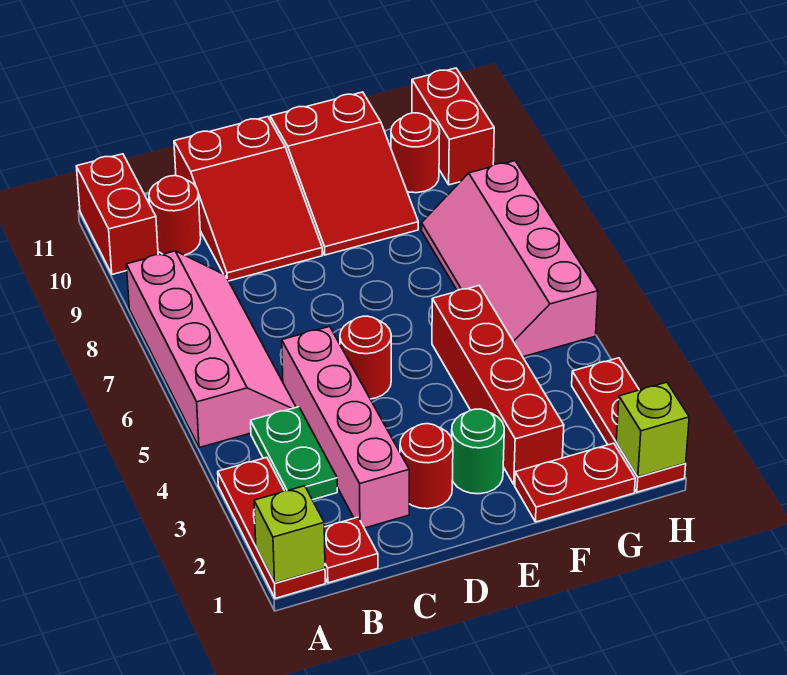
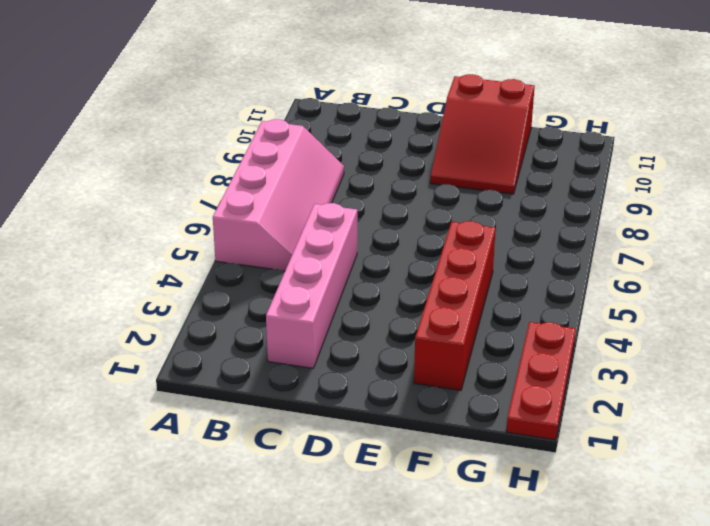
none -> red 1x3 plate [218,457,325,598]
none -> red 1x2 brick [76,154,158,274]
none -> red 1x1 plate [324,517,378,583]

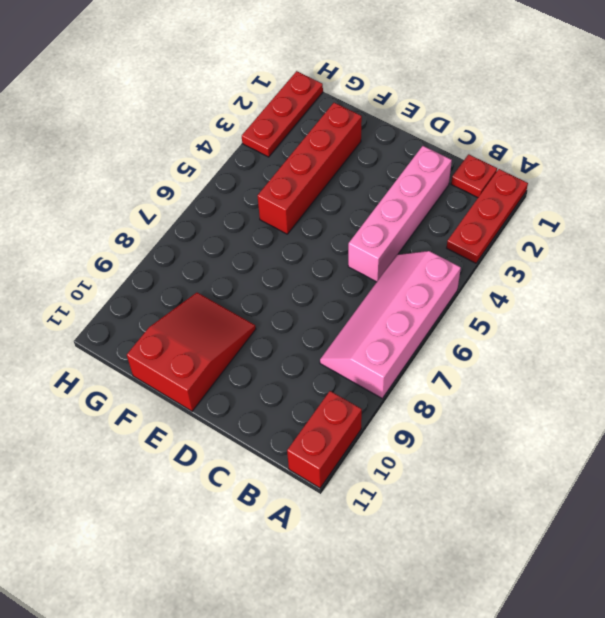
none -> green 1x2 plate [251,407,337,500]
none -> red 1x1 round brick [149,176,201,255]
none -> red 2x3 slope [174,117,322,281]

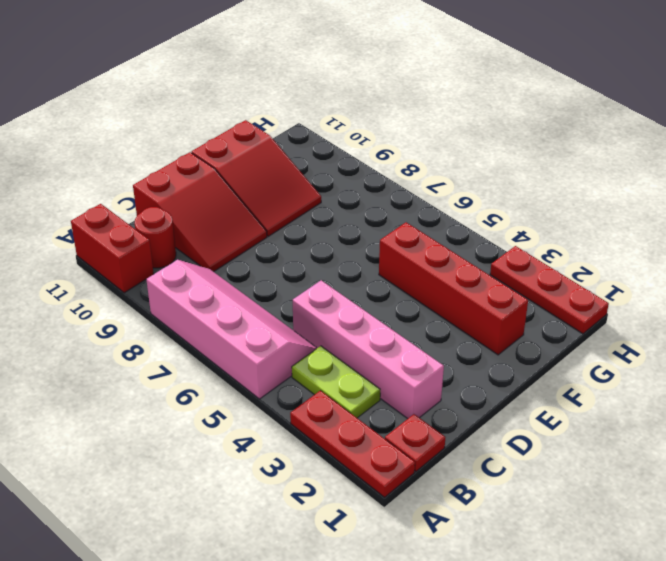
lime 1x2 plate [292,346,380,418] -> green 1x2 plate [251,407,337,500]
none -> red 1x1 round brick [400,424,453,509]
none -> red 1x1 round brick [340,316,391,399]
none -> green 1x1 round brick [452,409,504,494]

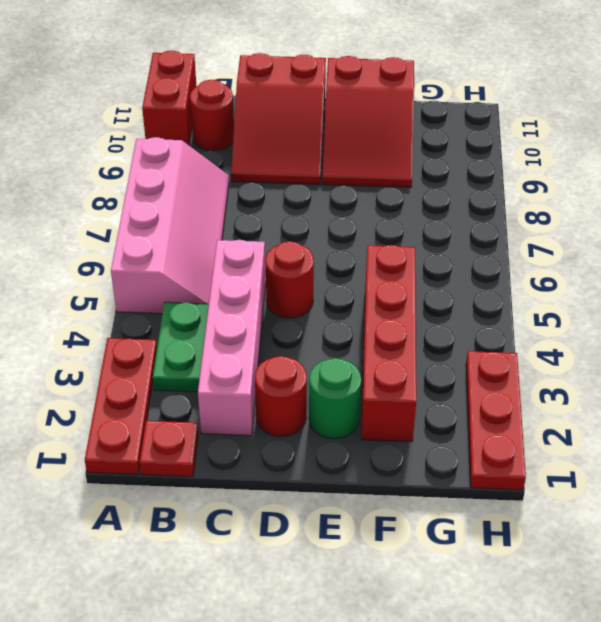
none -> red 1x2 plate [515,443,635,522]
none -> pink 2x4 slope [422,161,598,357]
none -> red 1x1 round brick [391,113,440,193]

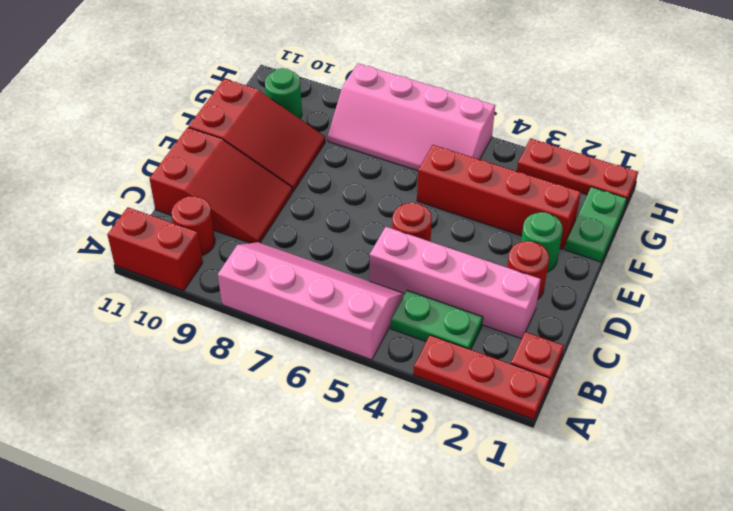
green 1x2 plate [565,187,627,262] -> red 1x2 plate [515,443,635,522]
green 1x1 round brick [265,68,302,119] -> red 1x1 round brick [391,113,440,193]
none -> red 1x2 brick [412,68,494,185]
none -> lime 1x1 brick [254,486,325,583]
none -> lime 1x1 brick [616,382,689,477]

